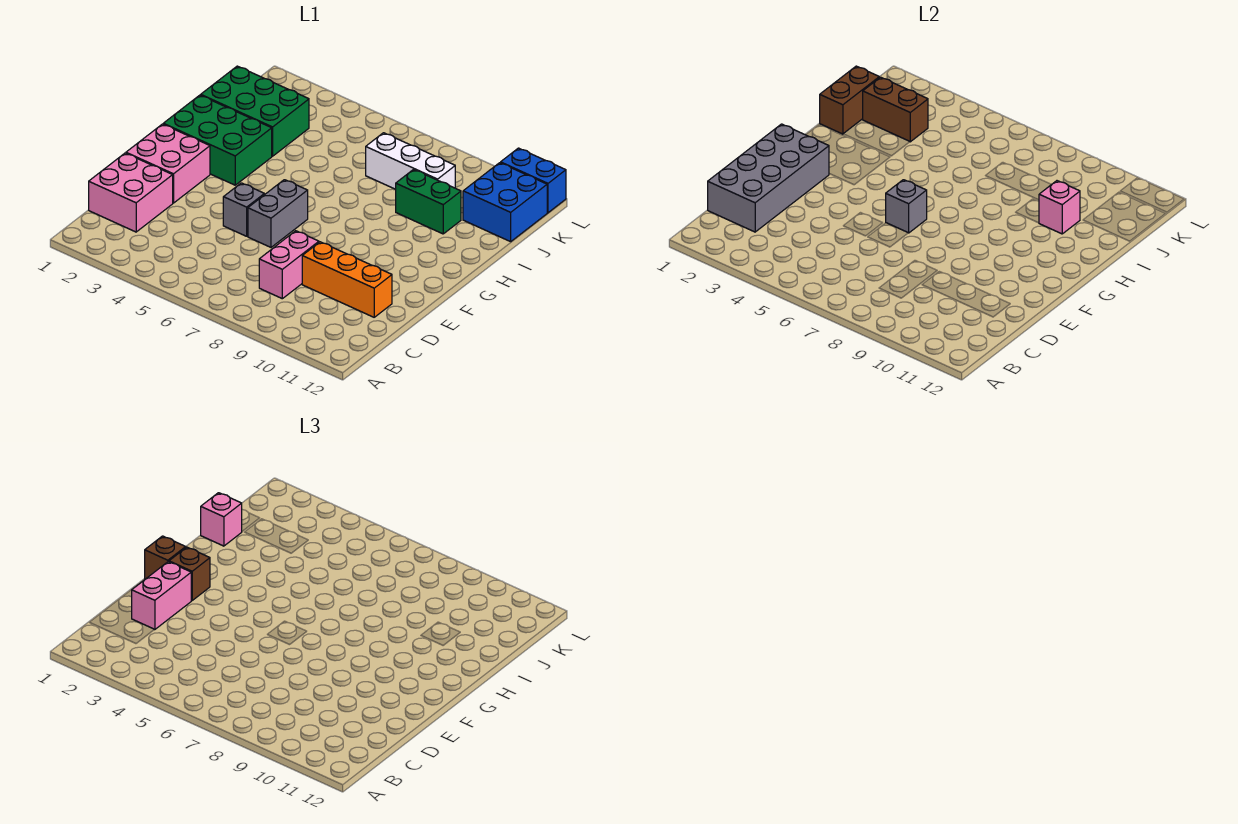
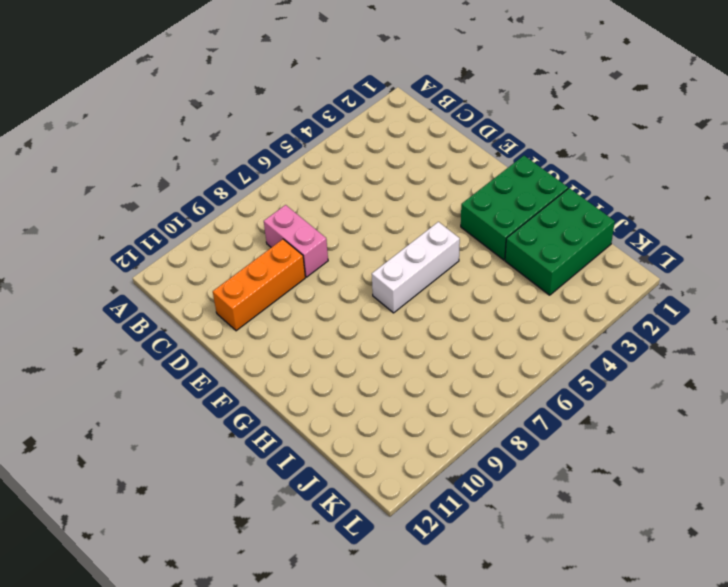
white 1x3 brick [372,222,460,313] -> white 1x3 brick moved to [366,133,455,189]
none -> pink 2x2 brick [89,153,173,232]
none -> pink 2x2 brick [126,124,210,203]
none -> grey 1x1 brick [223,183,264,236]

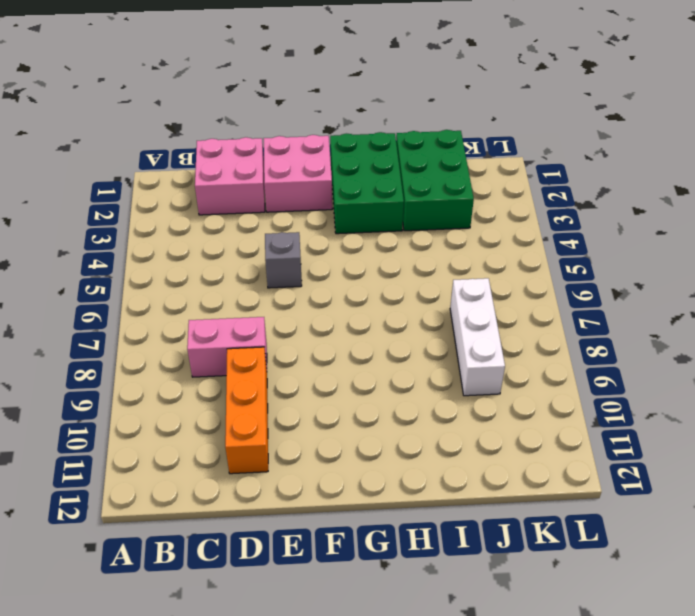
none -> grey 1x2 brick [248,180,308,247]
none -> green 1x2 brick [396,169,461,234]
none -> blue 2x2 brick [463,163,547,242]

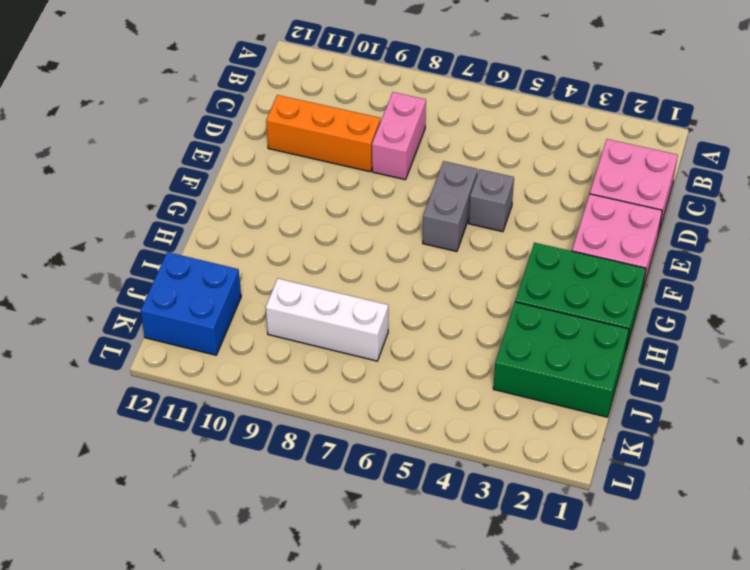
none -> green 1x2 brick [396,169,461,234]
none -> blue 1x2 brick [501,148,566,213]
none -> grey 2x4 brick [708,124,829,232]

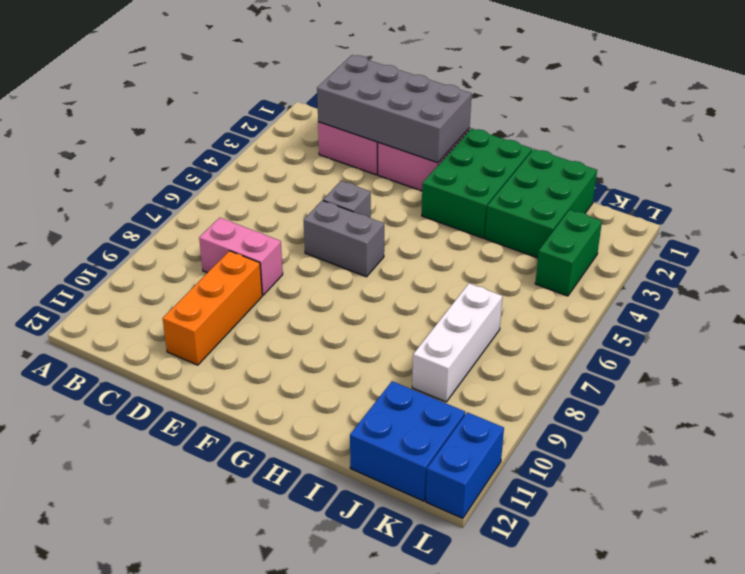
green 1x2 brick [535,210,602,296] -> green 1x2 brick moved to [396,169,461,234]
none -> grey 1x1 brick [886,180,927,233]
none -> brown 1x2 brick [820,66,879,134]
none -> pink 1x1 brick [1039,181,1080,234]

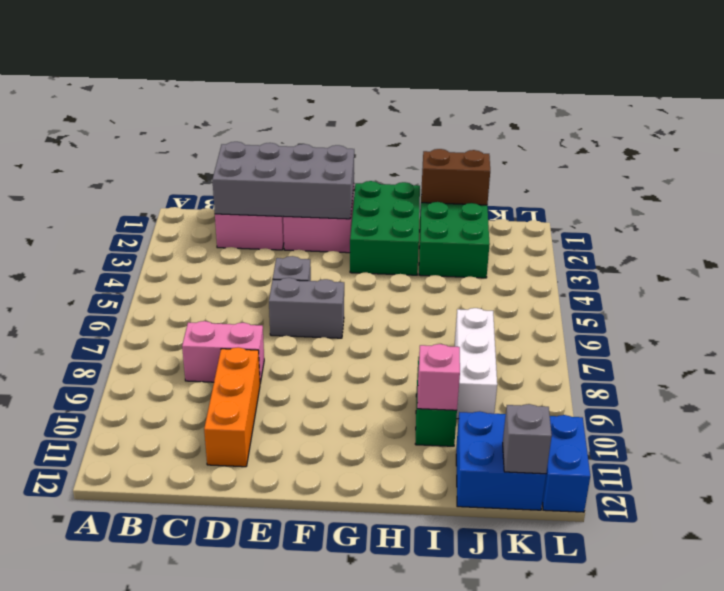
grey 1x1 brick [503,404,552,474] -> grey 1x1 brick moved to [886,180,927,233]
none -> brown 1x2 brick [863,77,928,142]
none -> pink 1x2 brick [132,562,192,630]
none -> brown 1x1 brick [145,536,186,579]

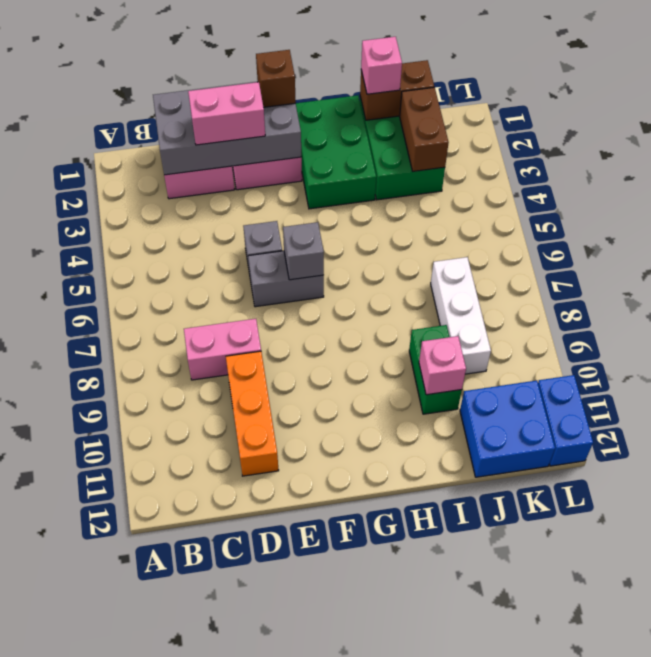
none -> brown 1x1 brick [169,547,210,600]

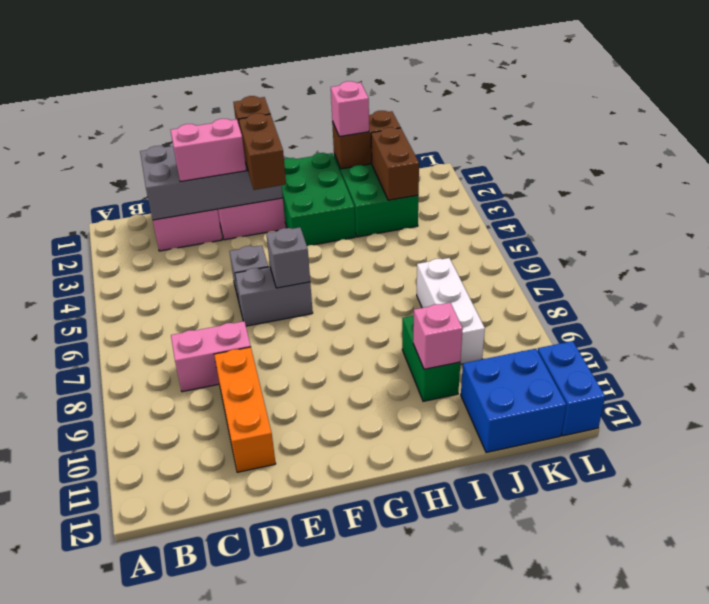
brown 1x2 brick [239,113,286,190] -> brown 1x1 brick [169,547,210,600]

